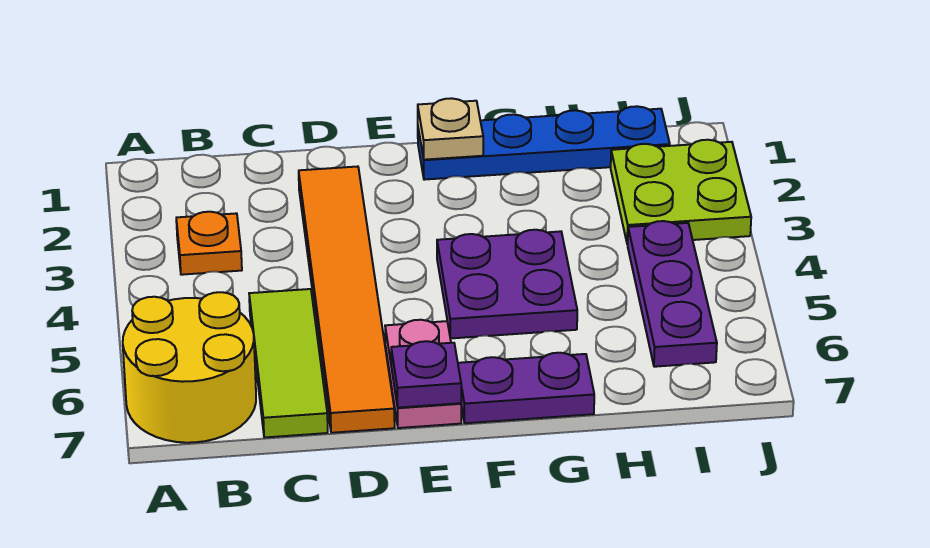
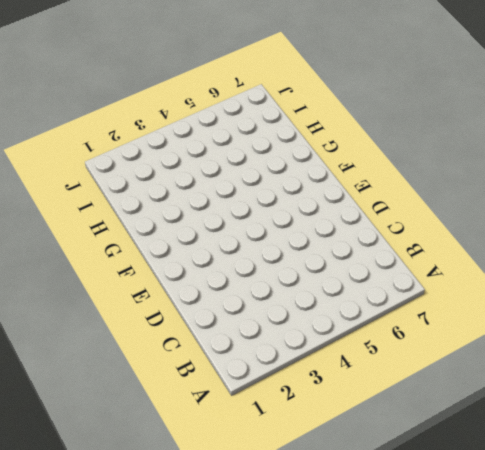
none -> yellow 2x2 round brick [123,292,256,443]
none -> orange 1x1 plate [176,212,242,275]
none -> lime 1x3 tile [249,289,328,438]

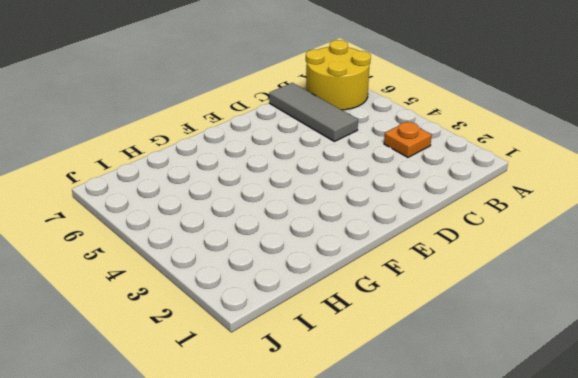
grey 1x3 tile [269,83,358,141] -> lime 1x3 tile [249,289,328,438]
none -> orange 1x6 tile [299,166,395,433]
none -> pink 1x2 plate [385,320,461,428]
none -> blue 1x4 plate [418,106,670,180]

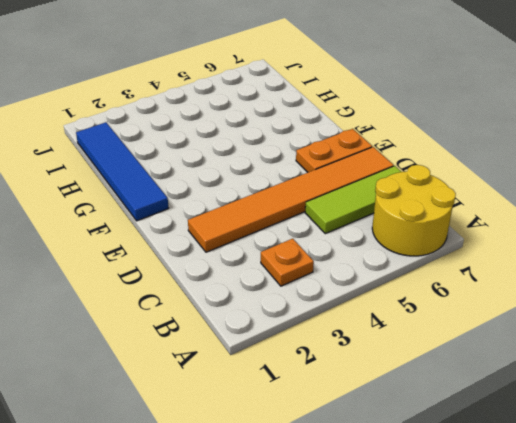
orange 1x2 plate [296,129,372,172] -> pink 1x2 plate [385,320,461,428]
blue 1x4 tile [76,122,168,221] -> blue 1x4 plate [418,106,670,180]
none -> purple 2x2 plate [437,230,577,339]
none -> purple 1x2 plate [458,353,594,423]
none -> lime 2x2 plate [611,140,751,244]

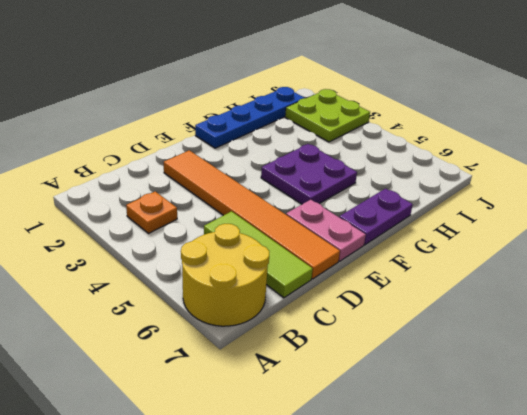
none -> purple 1x3 plate [628,221,717,367]
none -> purple 1x1 plate [391,341,461,408]
none -> tan 1x1 plate [418,98,483,160]

